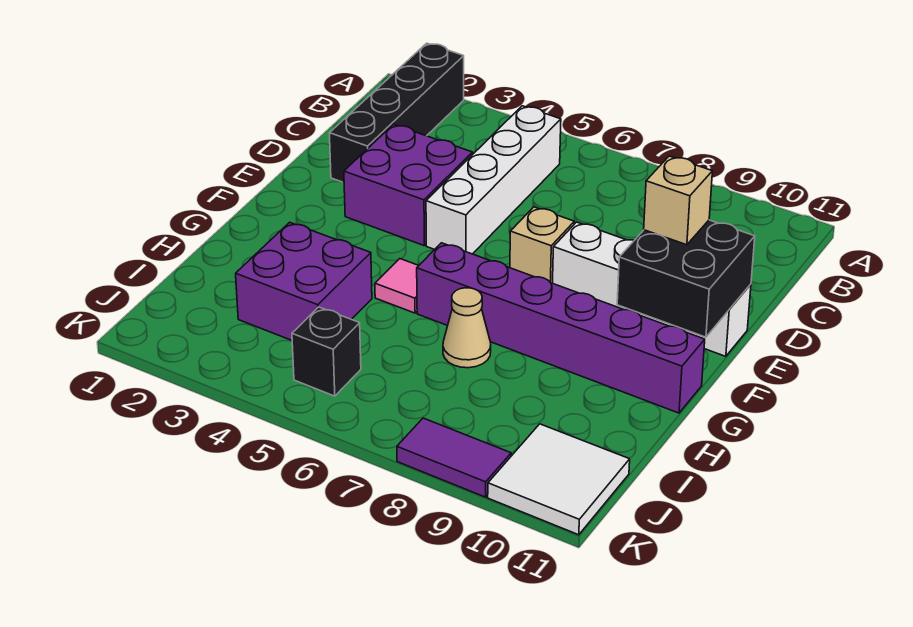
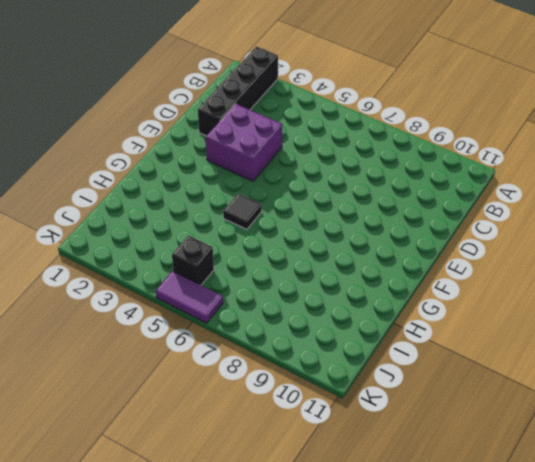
black 1x1 tile [223,194,262,229] -> pink 1x1 tile [375,259,419,313]
purple 1x2 tile [156,271,223,323] -> purple 1x2 tile moved to [397,418,511,497]
none -> white 1x4 brick [426,106,561,254]
none -> tan 1x1 brick [510,207,574,283]
none -> white 1x4 brick [553,222,751,356]

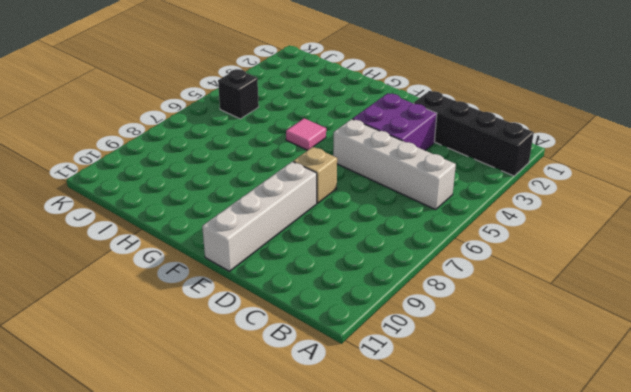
none -> purple 1x6 brick [417,243,705,413]
none -> purple 2x2 brick [236,222,372,340]
none -> tan 1x1 cone [443,288,491,368]

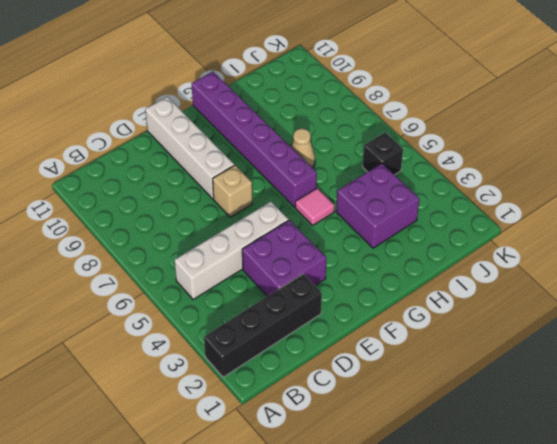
none -> white 2x2 tile [488,424,630,535]
none -> purple 1x2 tile [397,418,511,497]
none -> black 2x2 brick [617,220,755,337]

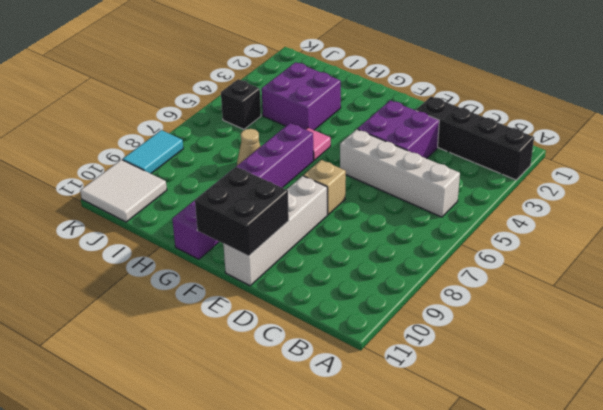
cyan 1x2 tile [122,130,183,174] -> purple 1x2 tile [397,418,511,497]
none -> tan 1x1 brick [644,156,712,245]

